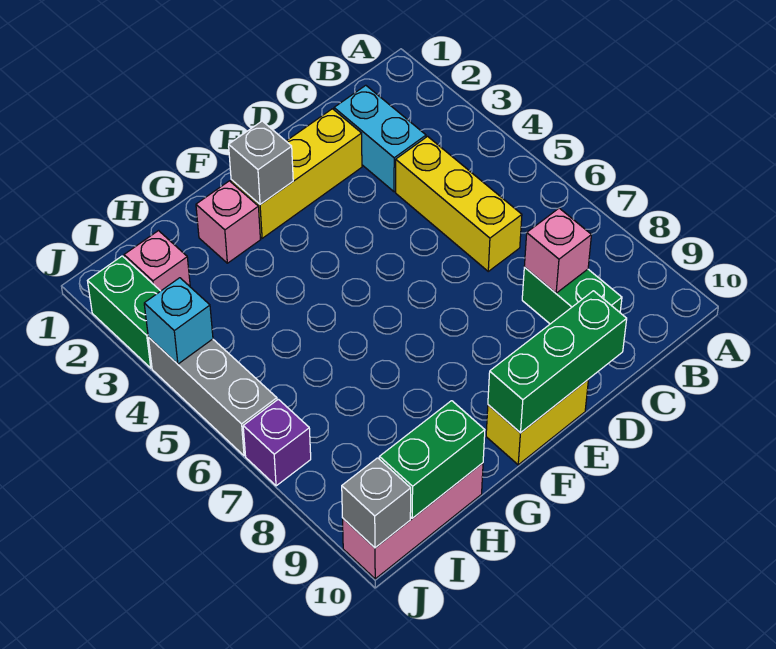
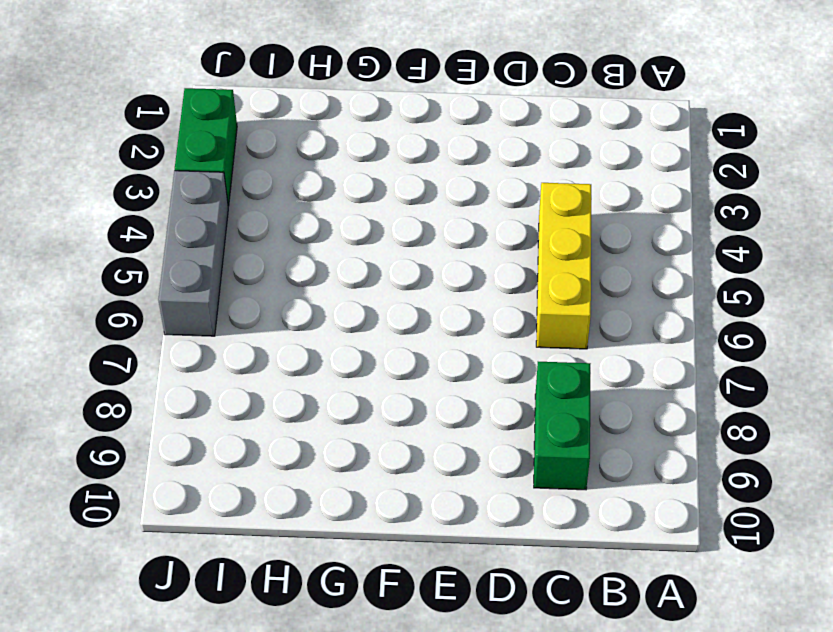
none -> cyan 1x2 brick [334,85,426,192]
none -> yellow 1x3 brick [231,109,362,238]
none -> yellow 1x2 brick [486,380,588,465]

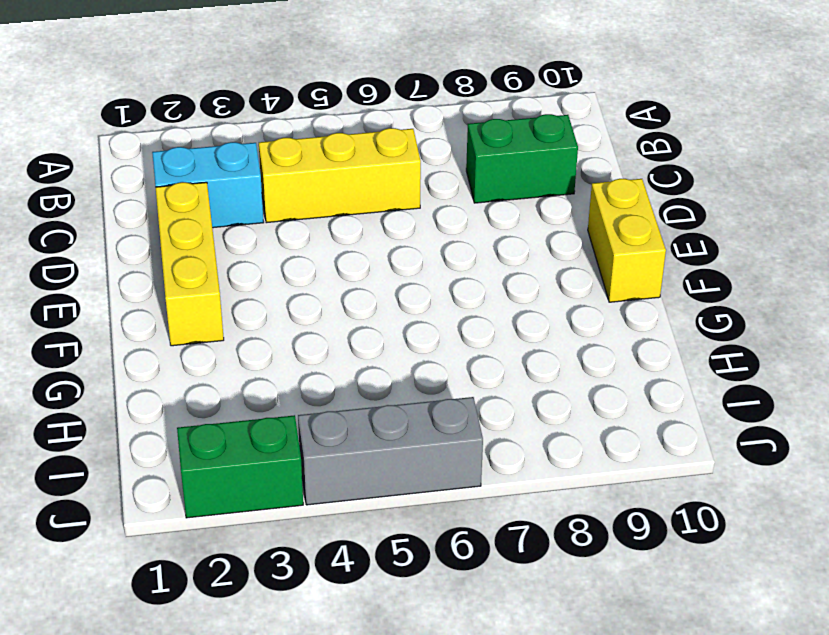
none -> pink 1x1 brick [196,181,260,263]
none -> pink 1x3 brick [343,463,483,579]
none -> pink 1x1 brick [124,231,190,291]

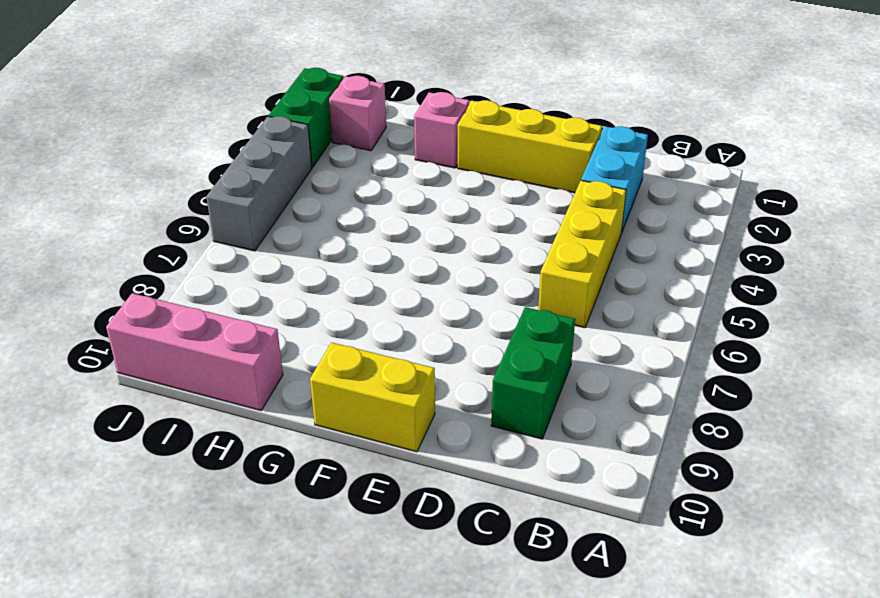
none -> purple 1x1 brick [243,399,311,486]
none -> pink 1x1 brick [524,208,591,293]
none -> green 1x3 brick [488,291,627,433]

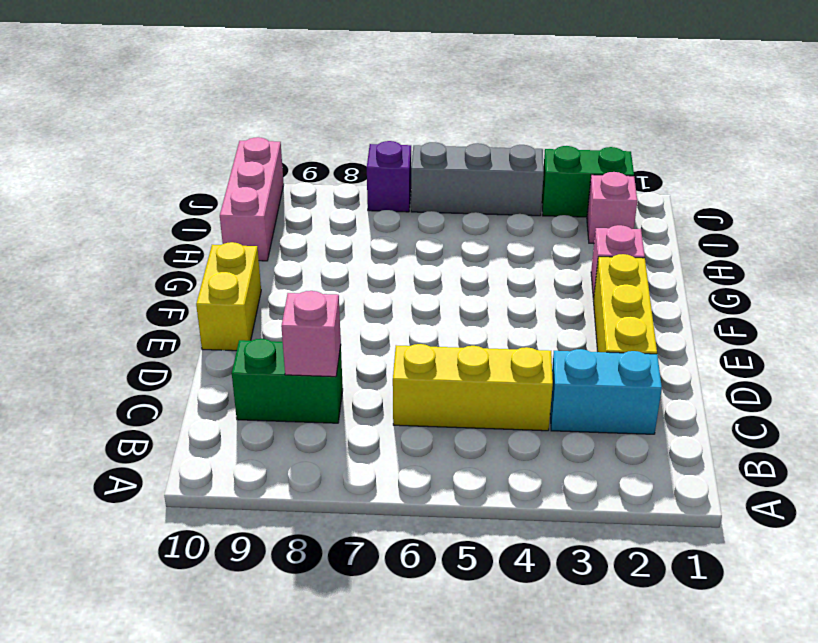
none -> green 1x3 brick [488,291,627,433]
none -> grey 1x1 brick [229,121,293,204]
none -> green 1x2 brick [379,401,485,518]

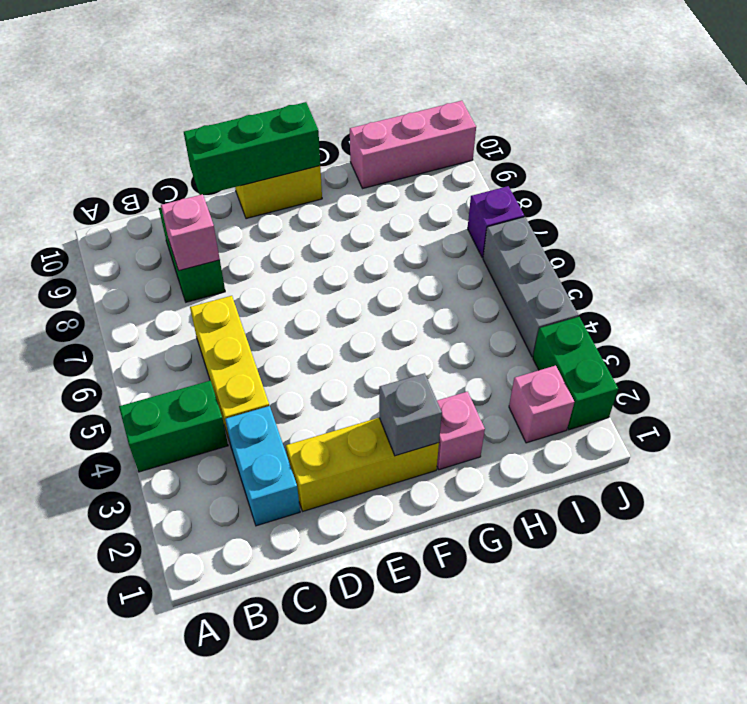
green 1x2 brick [119,381,228,472] -> green 1x2 brick moved to [379,401,485,518]
none -> cyan 1x1 brick [144,278,213,364]
none -> grey 1x1 brick [342,458,411,548]

